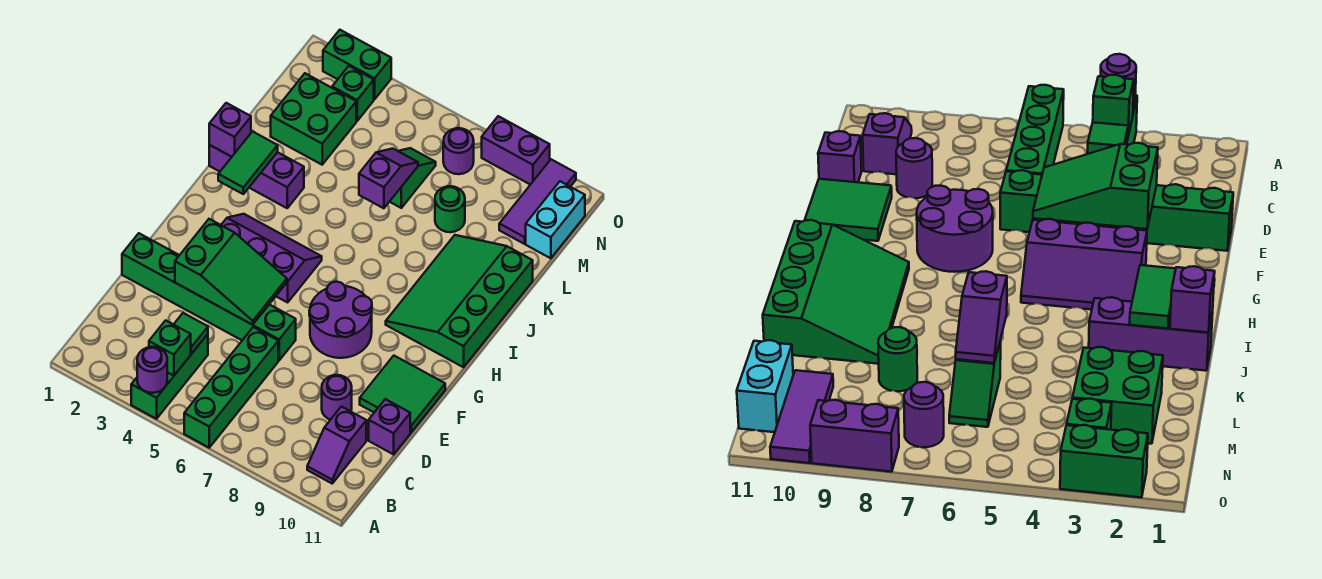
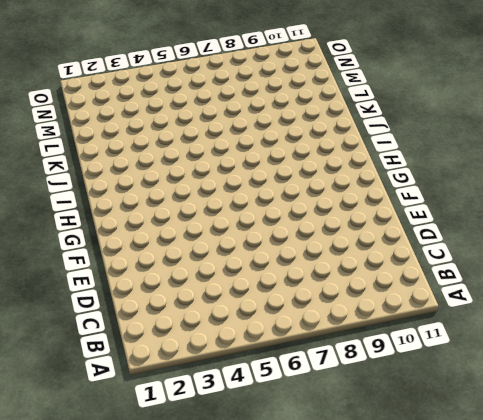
none -> green 1x3 brick [131,334,208,419]
none -> green 1x4 brick [184,327,278,448]
none -> purple 1x2 slope [307,407,366,483]

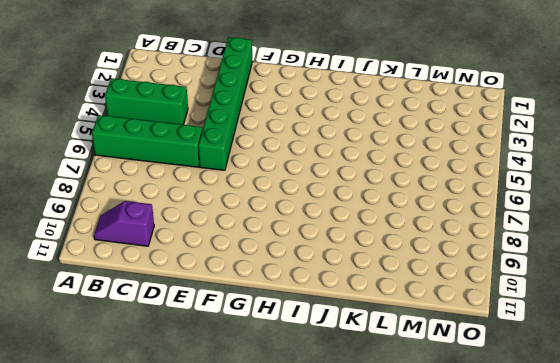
none -> purple 1x1 round brick [322,375,352,420]
none -> purple 1x1 brick [369,399,410,454]
none -> green 2x2 tile [360,356,445,433]

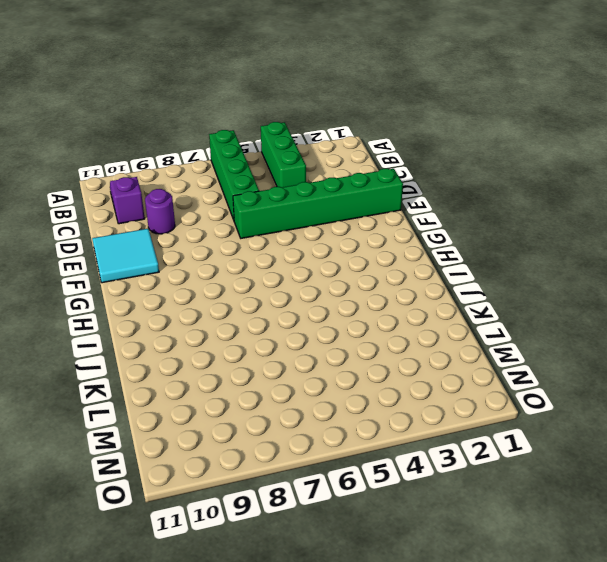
cyan 2x2 tile [92,229,159,283] -> green 2x2 tile [360,356,445,433]
none -> purple 1x1 brick [369,399,410,454]
none -> purple 2x2 round brick [309,282,372,358]
none -> purple 2x3 slope [221,214,322,302]

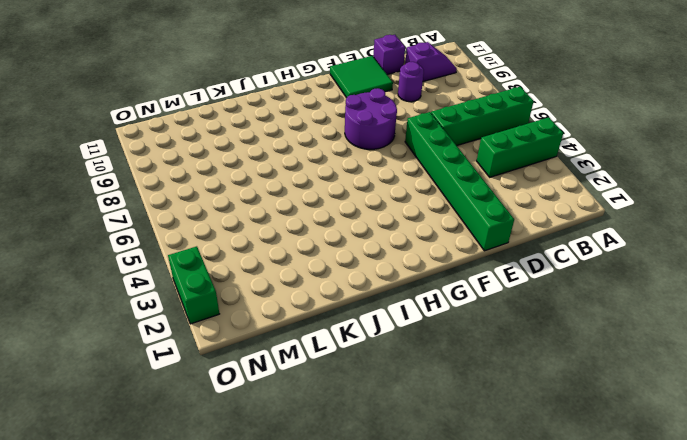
none -> purple 2x3 slope [221,214,322,302]
none -> green 3x4 slope [386,235,533,367]
none -> purple 1x3 brick [209,145,304,208]

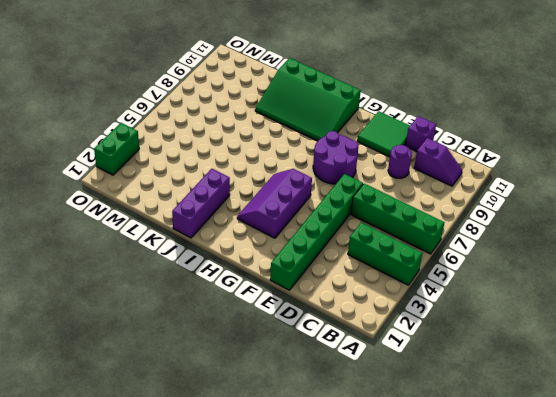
none -> green 2x2 brick [271,73,356,165]
none -> green 1x2 slope [390,148,436,208]
none -> green 1x1 round brick [435,186,465,232]

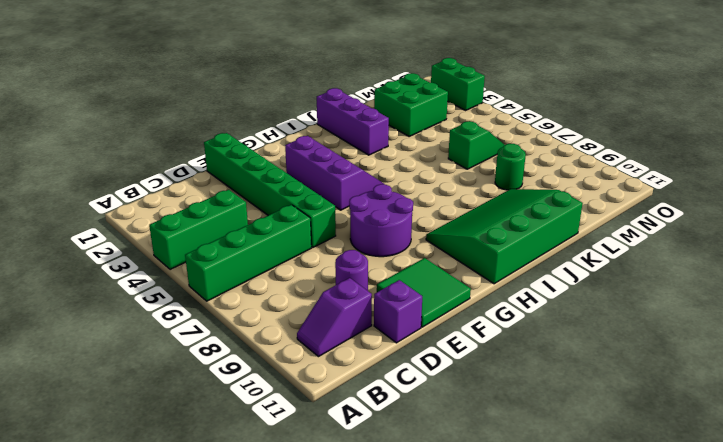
none -> purple 1x3 tile [499,159,576,244]
none -> cyan 1x2 brick [526,181,585,258]
none -> green 1x1 brick [332,66,374,121]

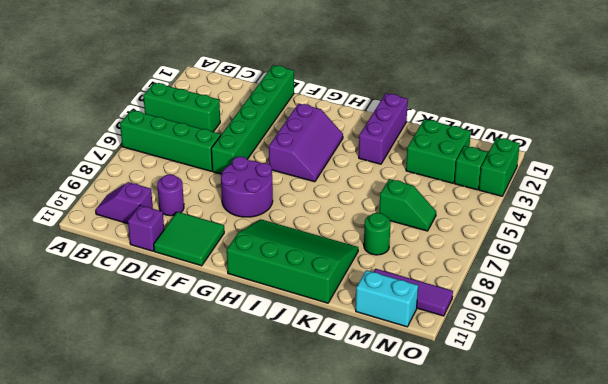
none -> purple 1x1 round brick [443,128,474,174]
none -> purple 1x2 brick [482,116,550,185]
none -> purple 1x1 round brick [137,347,167,393]

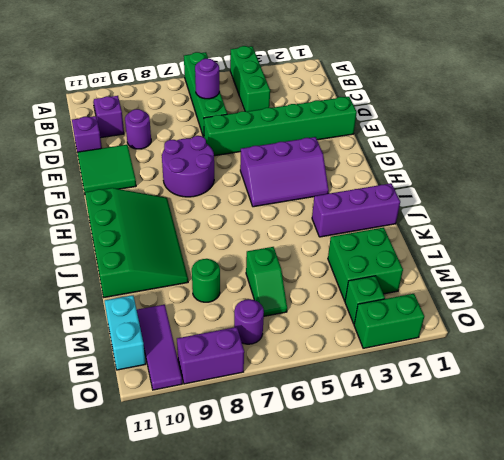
purple 1x1 round brick [195,58,219,99] -> purple 1x1 round brick moved to [137,347,167,393]
none -> green 1x1 brick [149,320,191,376]
none -> green 1x1 tile [174,313,208,354]
none -> green 2x3 slope [175,219,287,325]

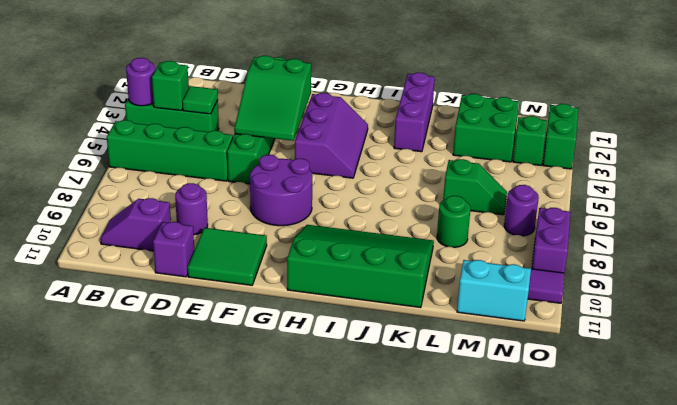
none -> green 1x2 tile [218,132,278,194]
none -> purple 1x1 brick [209,103,251,157]
none -> purple 1x2 slope [359,149,418,208]

